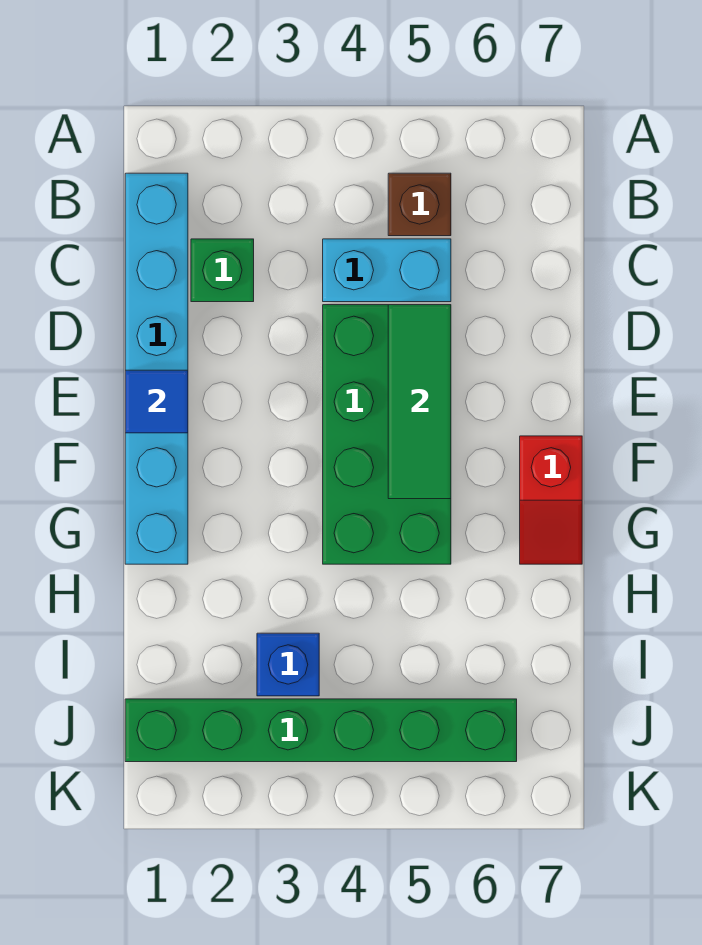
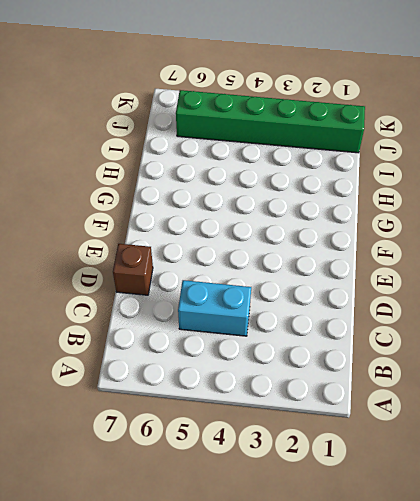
brown 1x1 brick [113,244,153,295] -> brown 1x1 brick moved to [388,173,451,236]
none -> cyan 1x6 brick [125,173,188,564]
none -> green 1x1 brick [191,239,254,302]

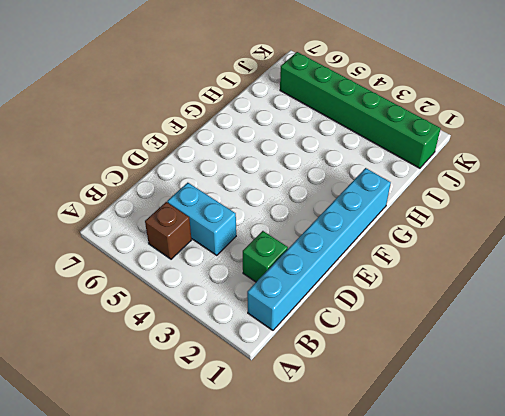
none -> green 2x4 brick [323,305,451,564]
none -> red 1x2 slope [520,436,582,564]

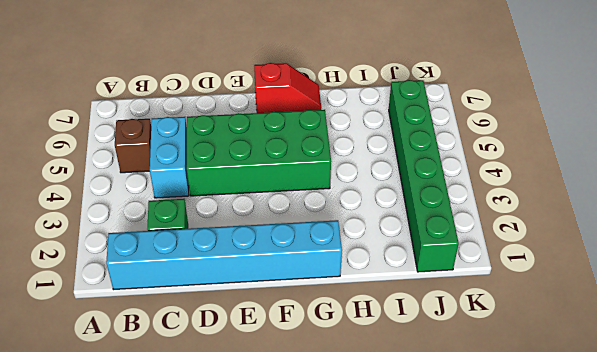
none -> blue 1x1 brick [257,633,319,696]
none -> green 1x3 tile [388,305,451,499]

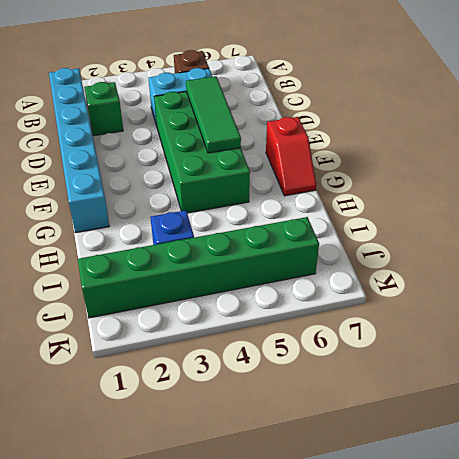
none -> blue 1x1 tile [125,370,188,433]

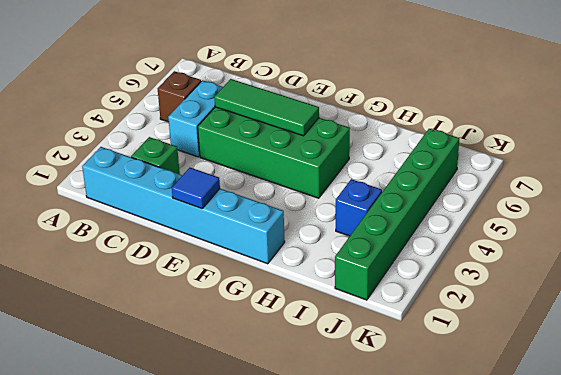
none -> red 1x2 slope [520,436,582,564]

